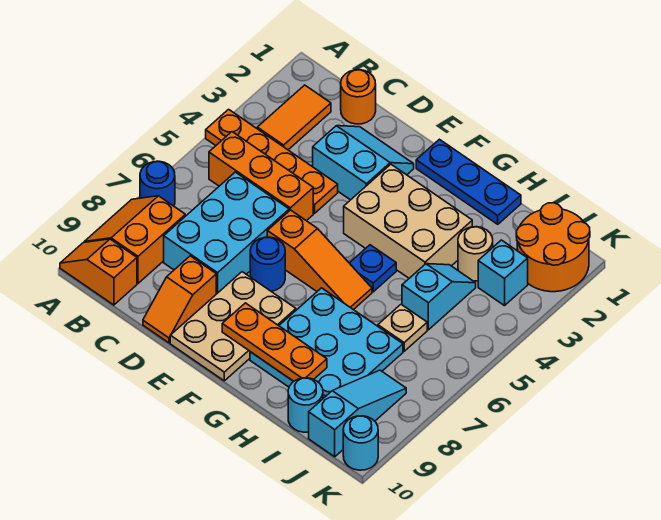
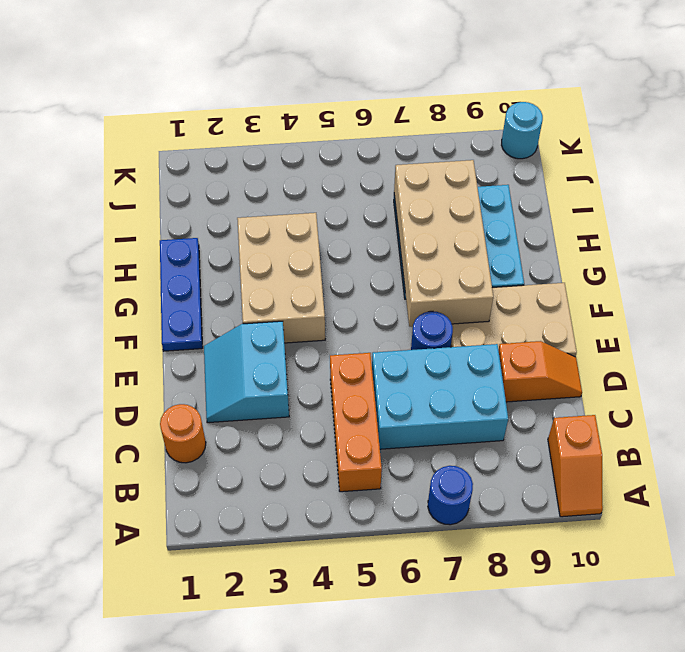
tan 2x4 brick [394,160,493,327] -> none
none -> orange 1x4 plate [206,109,338,213]
none -> orange 2x2 slope [85,196,185,283]
none -> orange 1x2 tile [257,85,331,150]

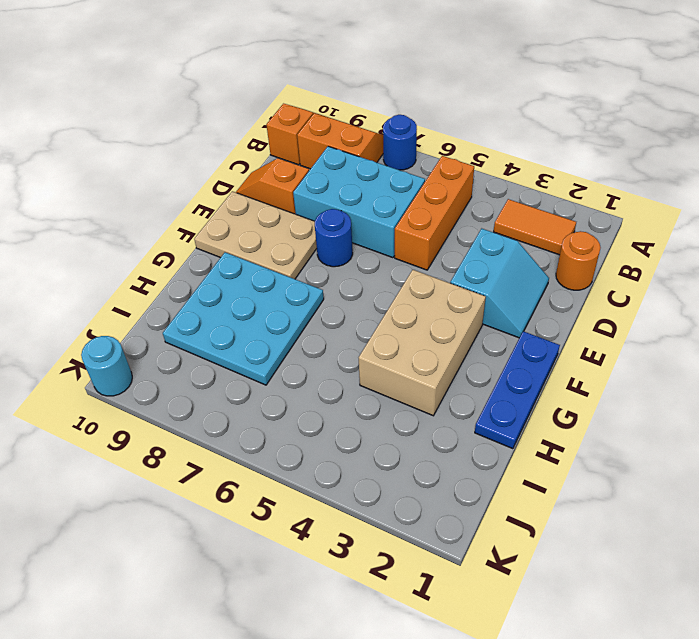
none -> orange 1x4 plate [206,109,338,213]
none -> orange 1x3 slope [267,210,372,310]
none -> blue 1x1 plate [350,245,396,292]

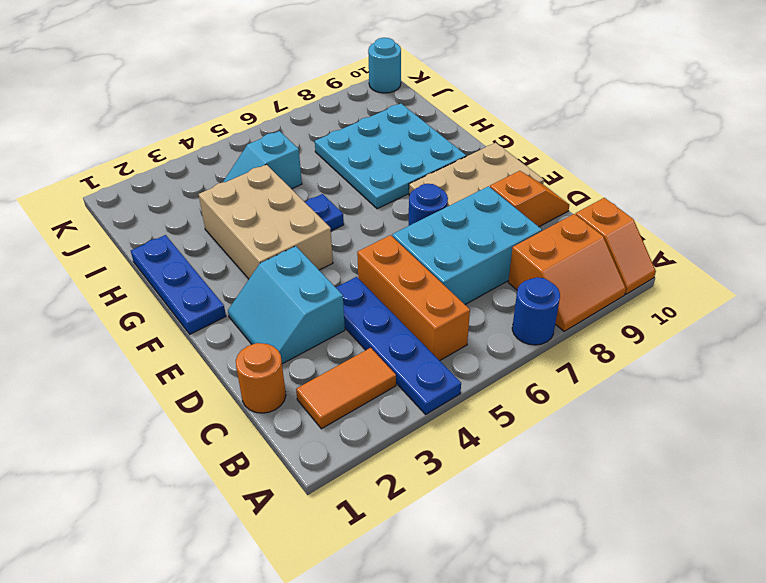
blue 1x4 plate [336,277,461,414] -> orange 1x4 plate [206,109,338,213]
none -> orange 1x3 slope [267,210,372,310]
none -> tan 1x1 round brick [458,227,493,281]
none -> tan 1x1 plate [378,304,427,351]

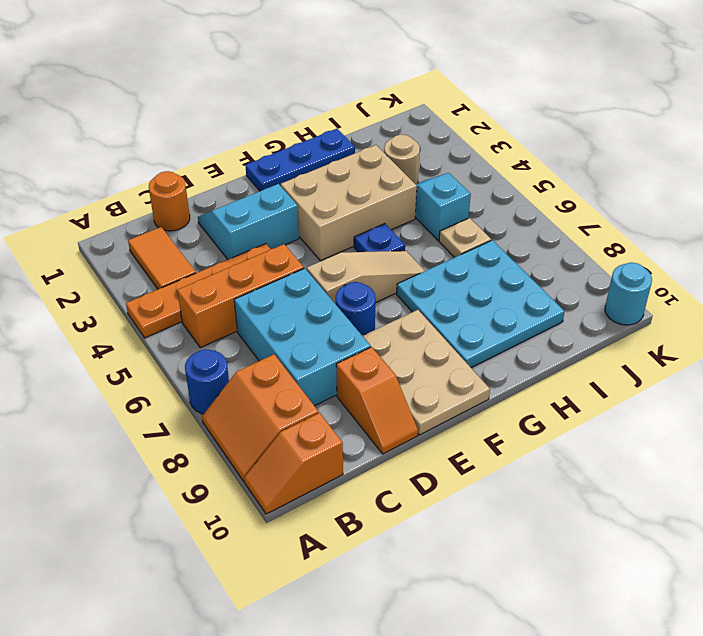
tan 1x3 slope [307,251,425,304] -> orange 1x3 slope [267,210,372,310]
none -> cyan 1x1 round brick [288,378,323,432]
none -> orange 2x2 round brick [516,203,590,292]
none -> cyan 1x1 brick [478,240,528,306]

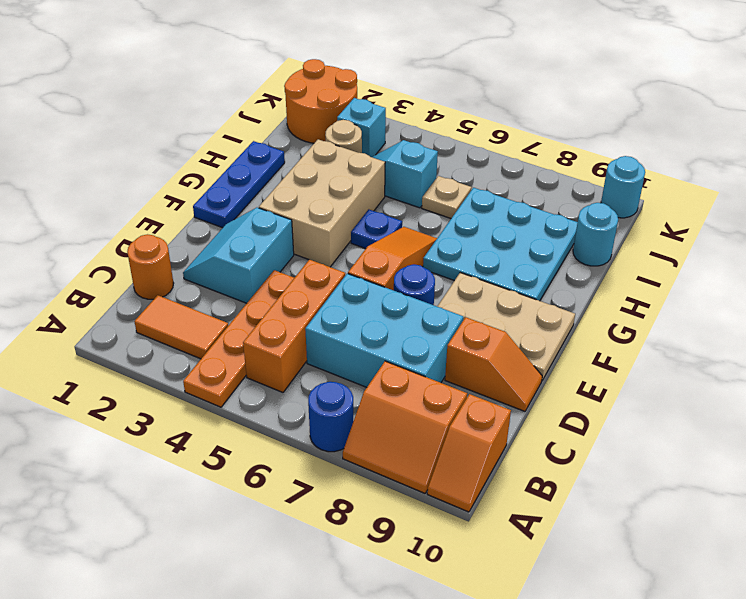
none -> cyan 1x3 slope [309,370,406,457]
none -> orange 1x3 plate [222,303,327,381]

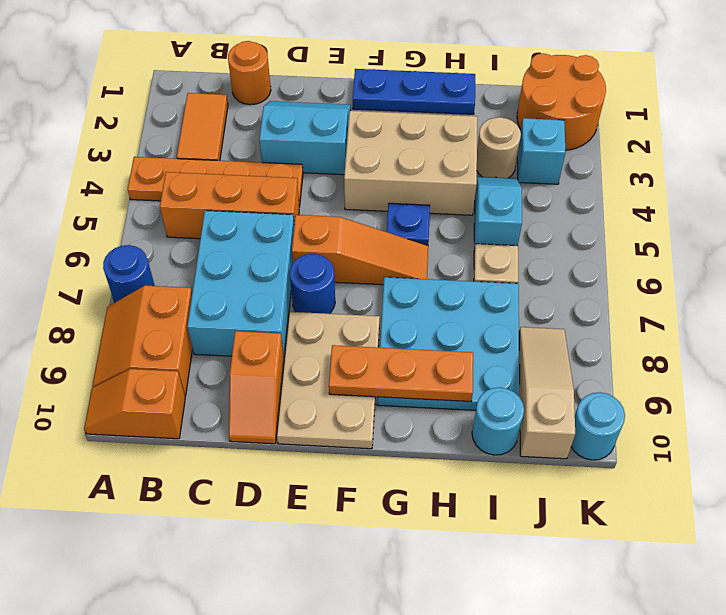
tan 1x3 slope [519,327,575,459] -> cyan 1x3 slope [309,370,406,457]

